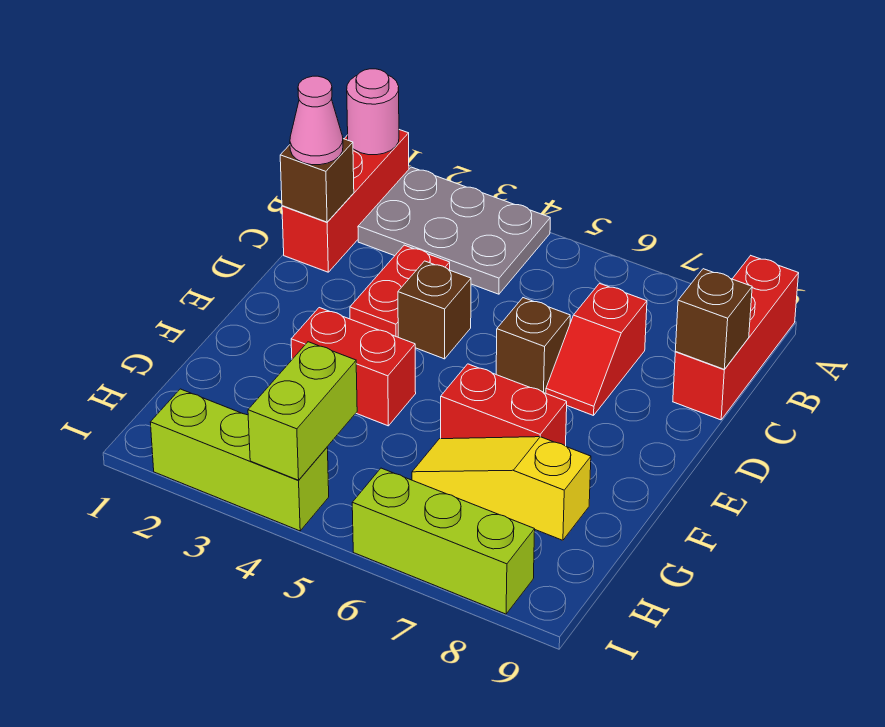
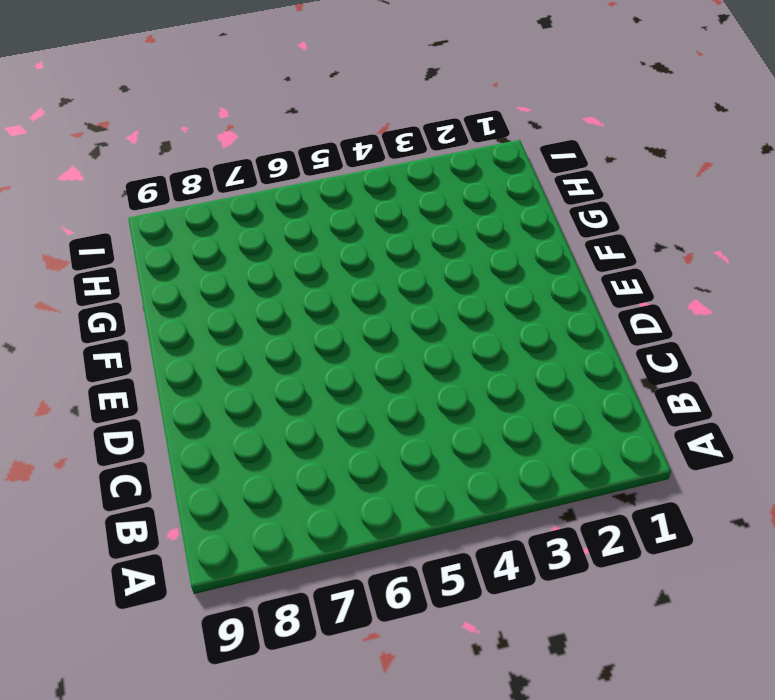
none -> red 1x3 brick [282,130,409,272]
none -> grey 2x3 plate [358,167,550,294]
none -> red 1x3 brick [673,256,799,420]

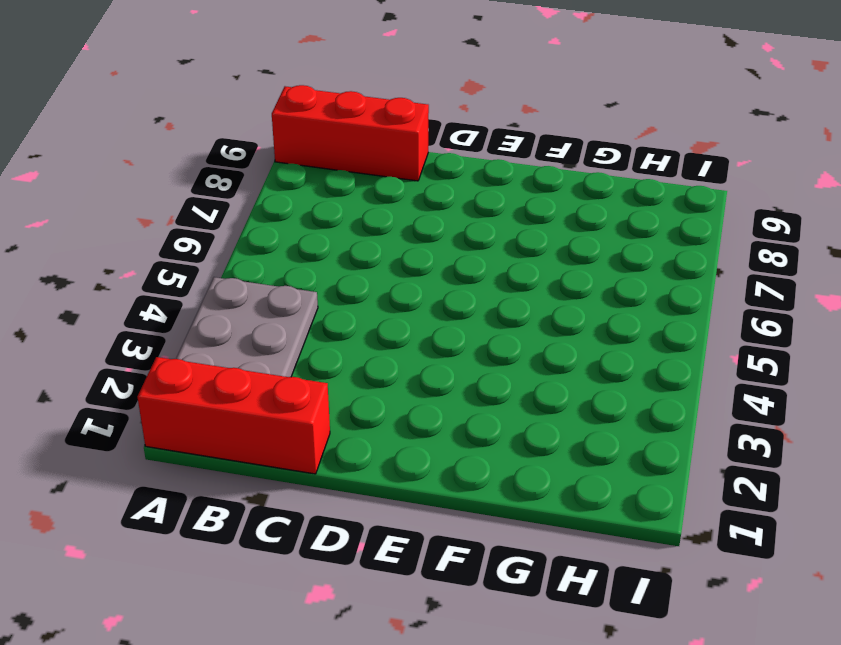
none -> red 1x2 plate [350,245,450,337]
none -> red 1x2 slope [546,283,647,416]
none -> brown 1x1 brick [398,261,471,359]

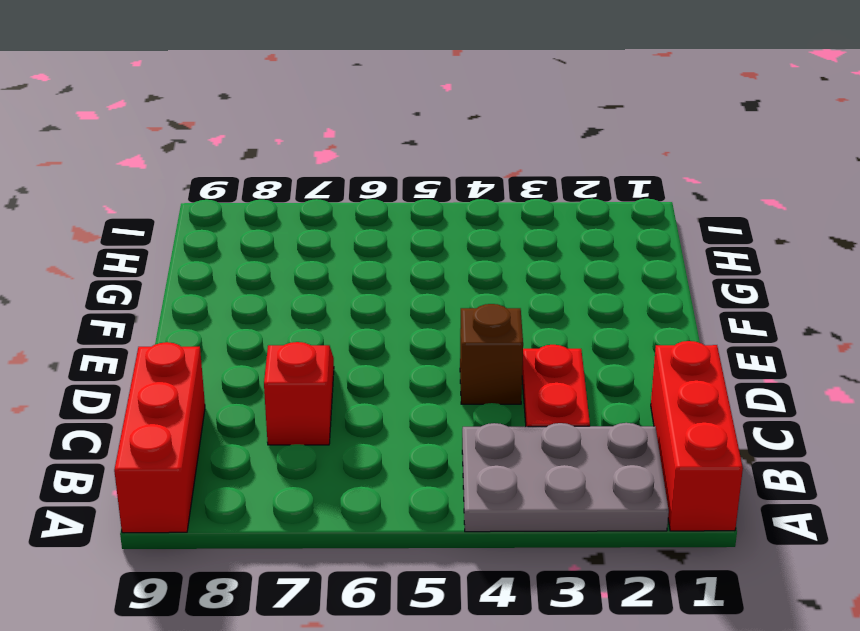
none -> brown 1x1 brick [496,298,570,393]
none -> red 1x2 brick [291,308,416,426]
none -> red 1x2 brick [441,364,567,446]

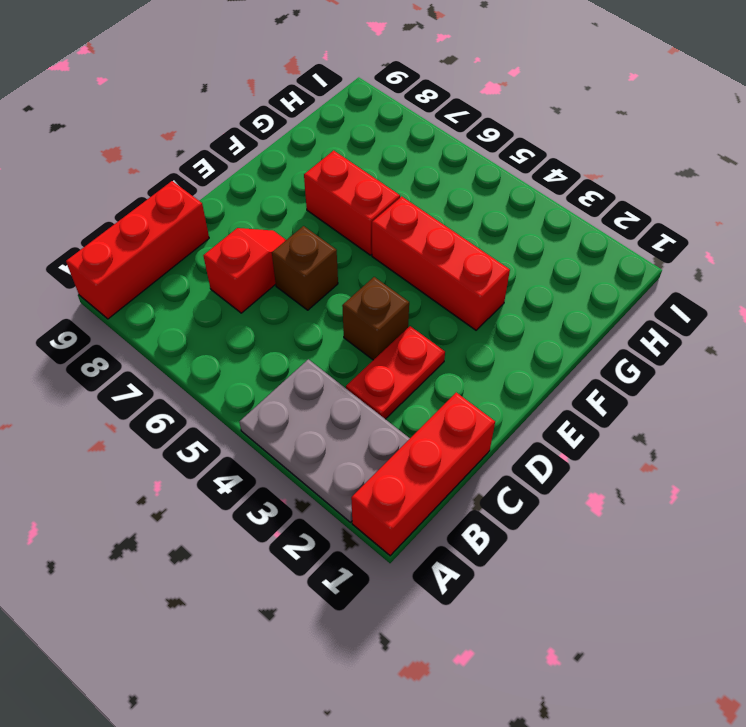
red 1x3 brick [372,196,510,330] -> red 1x2 brick [291,308,416,426]
none -> yellow 1x3 slope [412,437,591,540]
none -> lime 1x3 brick [150,389,329,531]
none -> lime 1x3 brick [352,468,535,614]

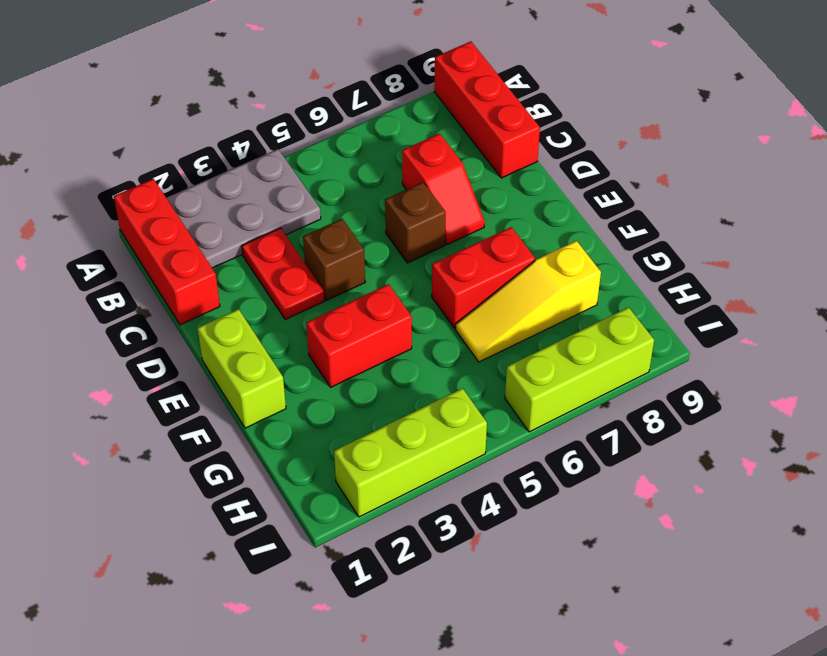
lime 1x2 brick [198,309,286,428] -> lime 1x2 brick moved to [248,342,357,480]
none -> pink 1x1 round brick [347,69,399,155]
none -> brown 1x1 brick [280,139,354,222]
none -> brown 1x1 brick [675,269,752,369]

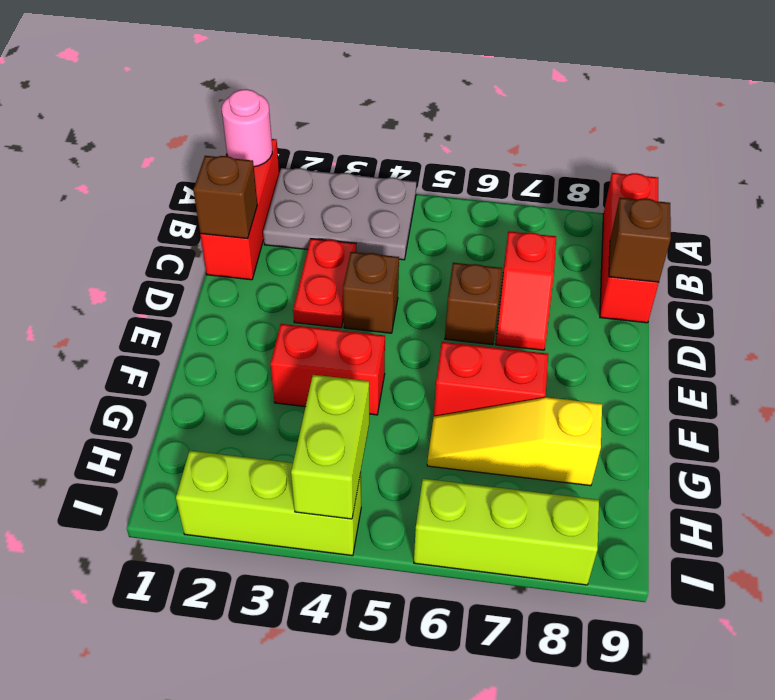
none -> pink 1x1 cone [290,76,343,165]

